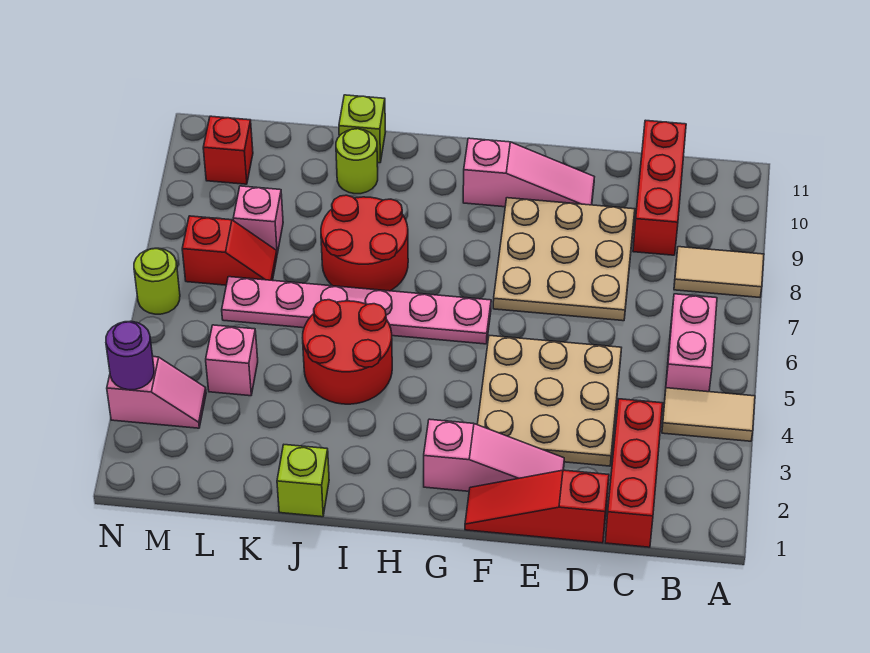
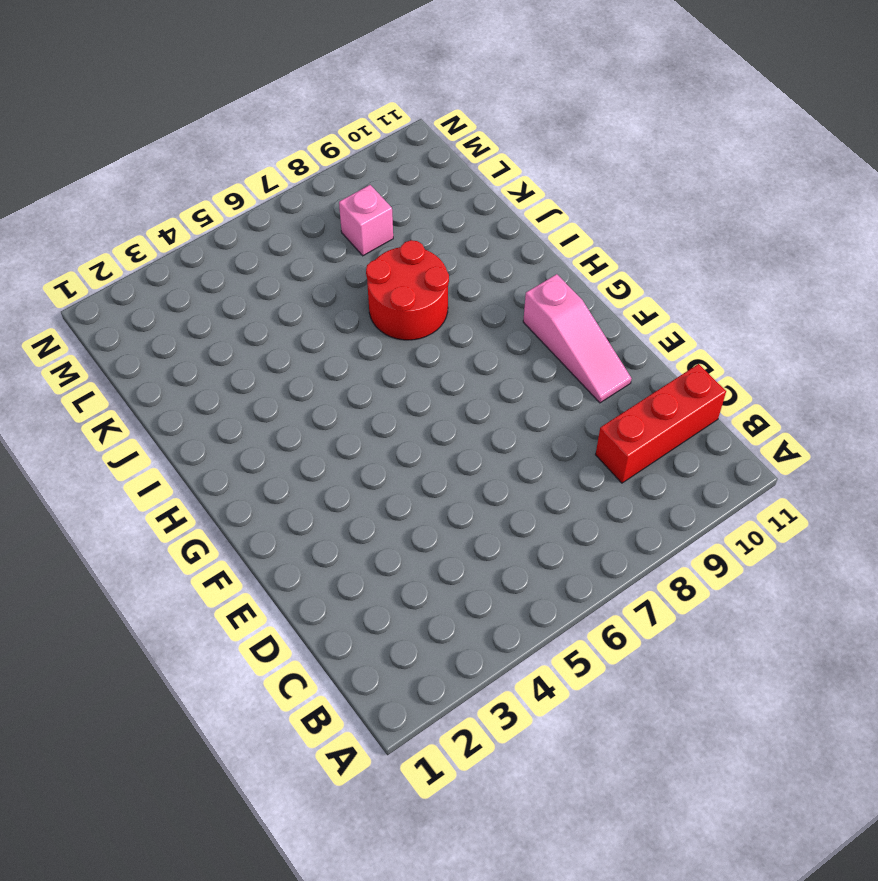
none -> tan 1x2 tile [662,388,755,441]
none -> tan 1x2 tile [674,247,764,297]
none -> pink 1x2 brick [665,294,717,392]

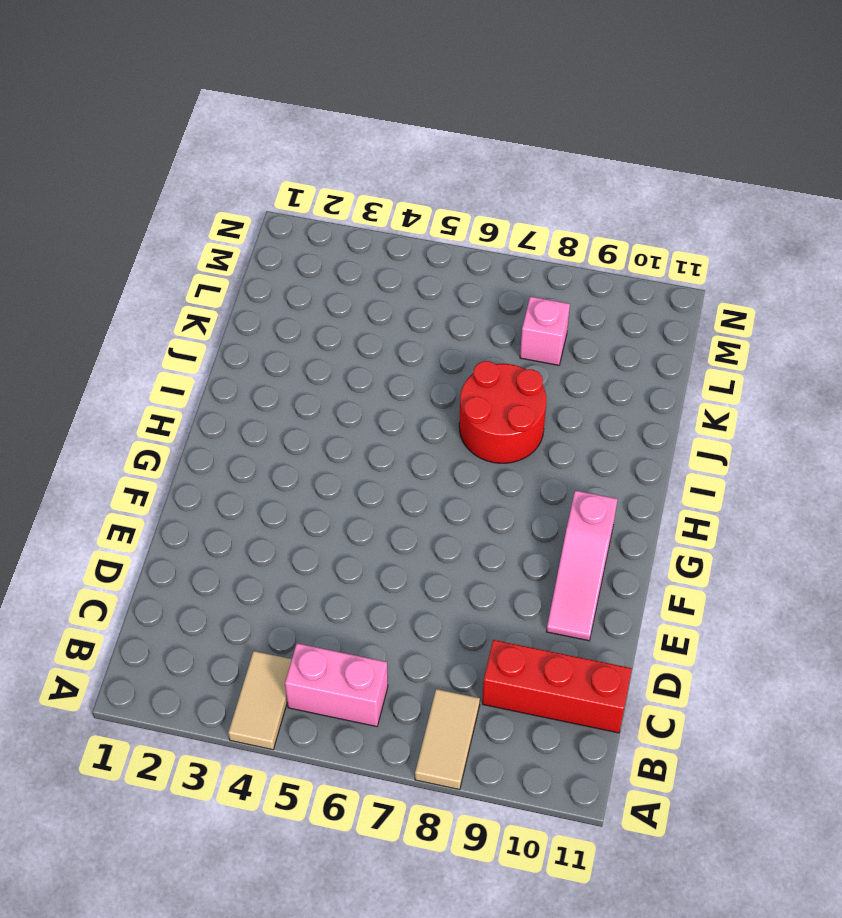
none -> red 1x3 brick [605,399,663,547]
none -> red 1x3 slope [465,470,609,543]
none -> tan 3x3 plate [477,336,621,466]

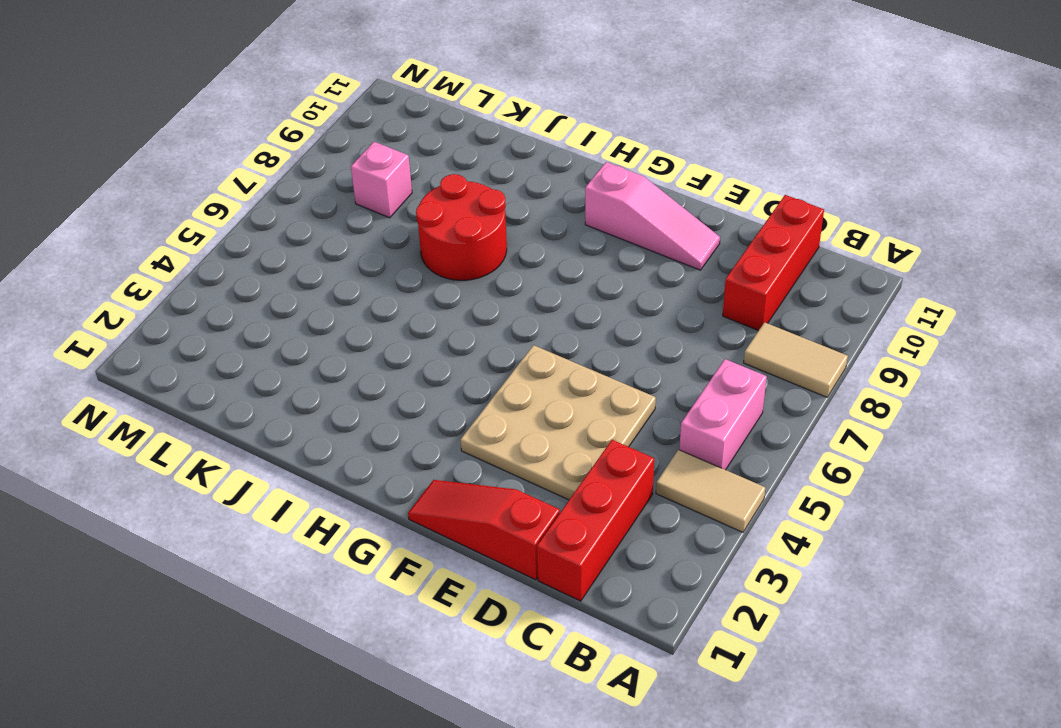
none -> tan 3x3 plate [493,198,635,321]
none -> pink 1x3 slope [424,419,564,491]
none -> pink 1x6 plate [222,277,491,344]

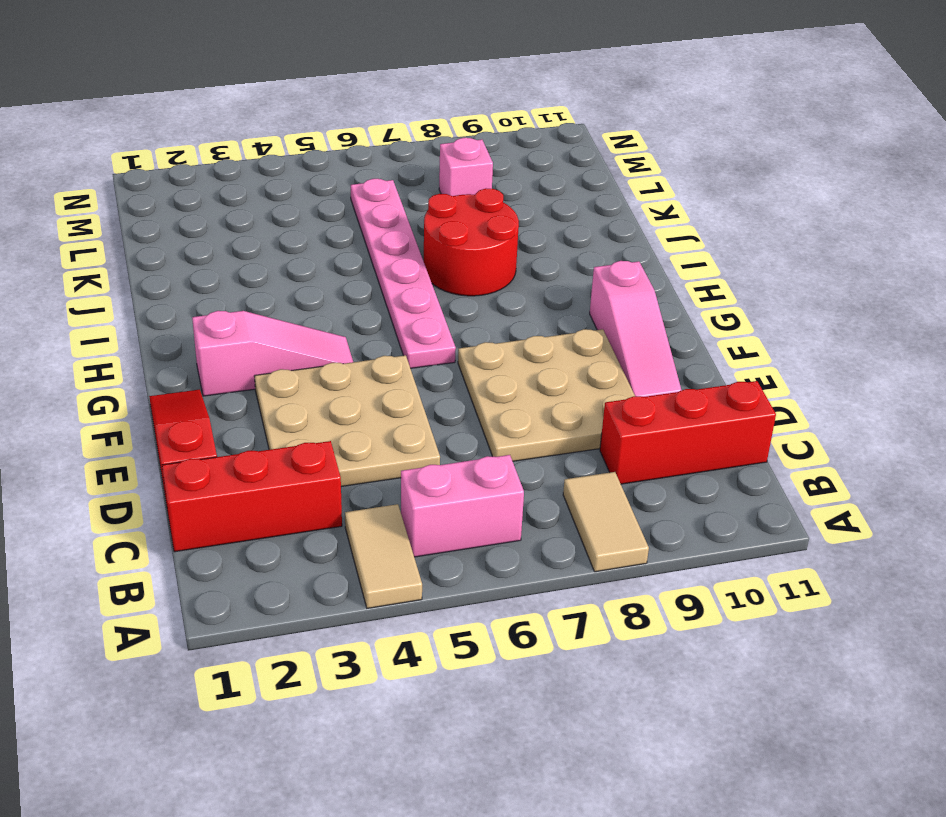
pink 1x3 slope [192,311,353,396] -> pink 1x3 slope turned to [424,419,564,491]
none -> red 2x2 round brick [303,300,392,404]
none -> lime 1x1 brick [277,445,329,517]
none -> lime 1x1 round brick [336,129,378,194]

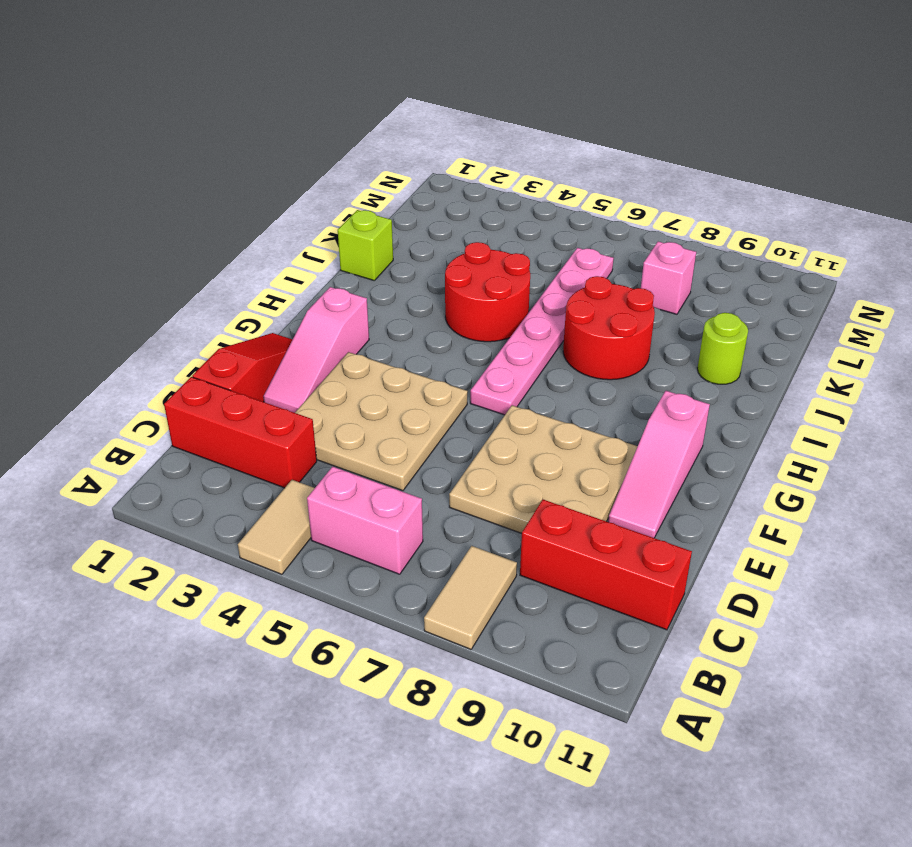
none -> lime 1x1 brick [339,95,386,163]
none -> pink 1x1 brick [206,325,258,396]
none -> red 1x2 slope [182,216,277,285]

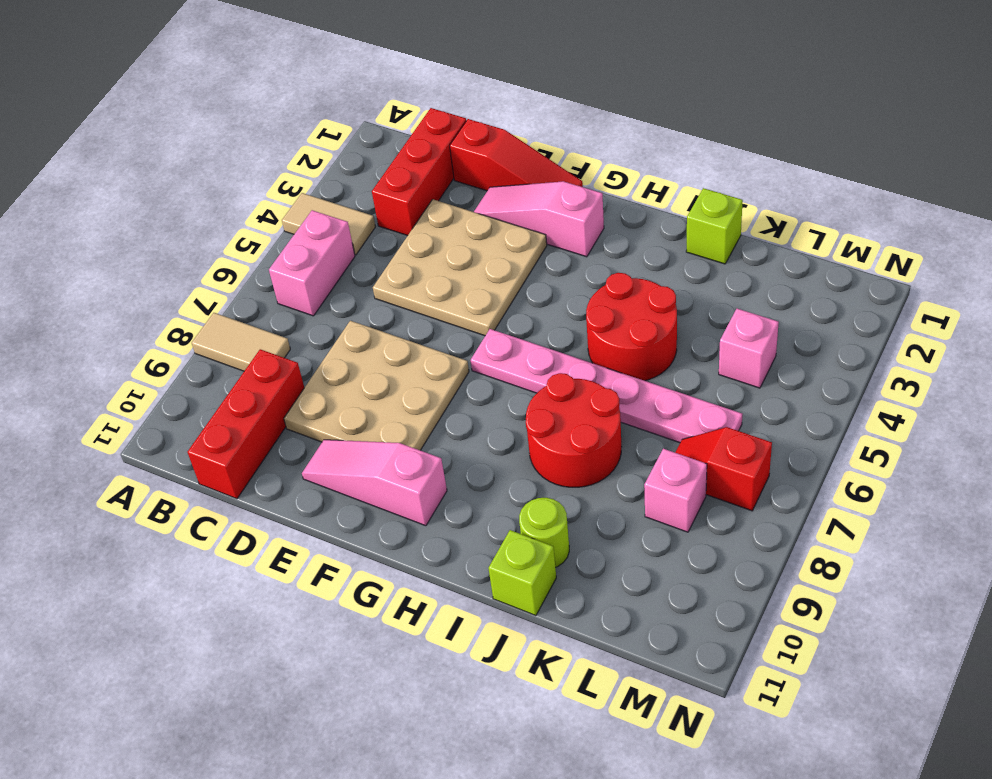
none -> pink 1x2 slope [107,357,206,428]
none -> red 1x1 brick [203,116,253,184]
none -> lime 1x1 round brick [134,248,180,314]

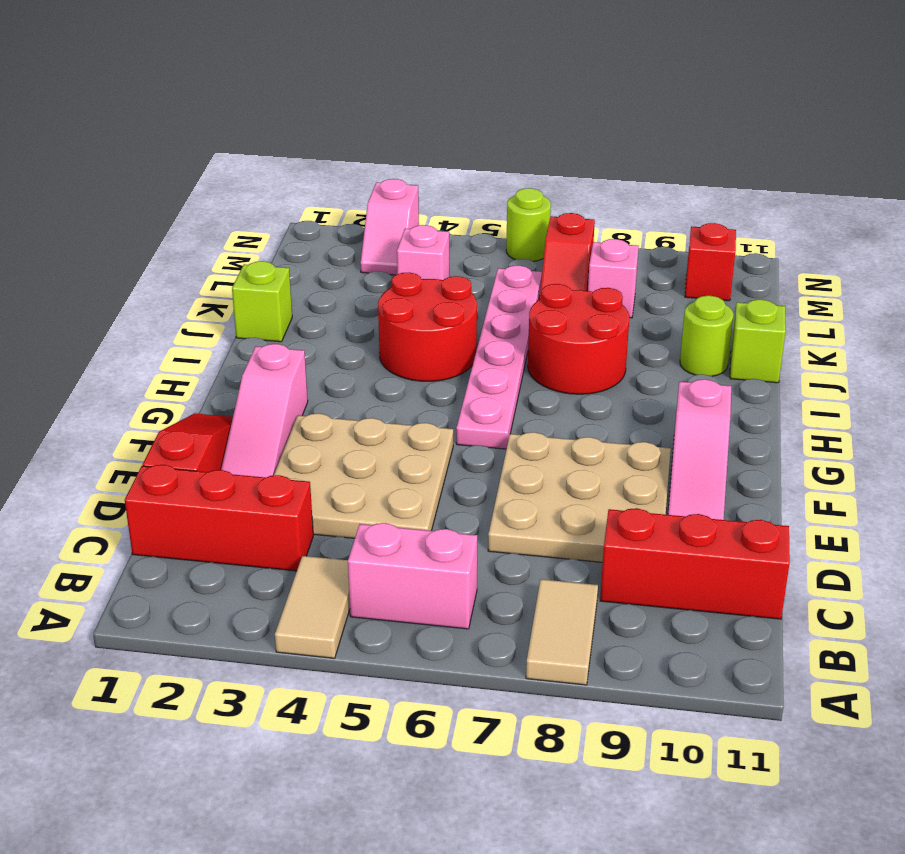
none -> purple 1x1 round brick [106,321,154,390]

